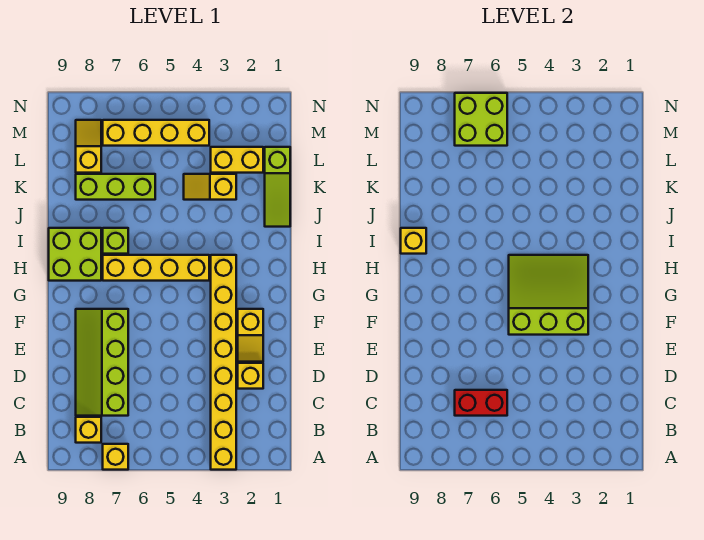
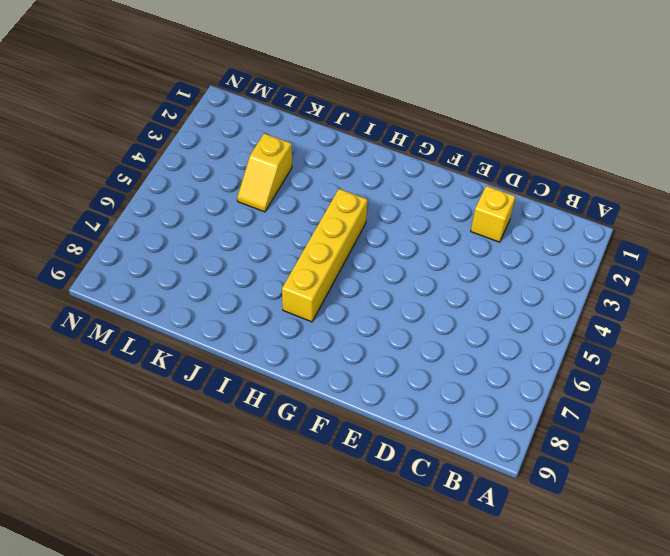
none -> yellow 1x8 brick [211,255,236,470]
none -> yellow 1x1 brick [103,444,128,470]
none -> yellow 1x1 brick [76,417,101,443]

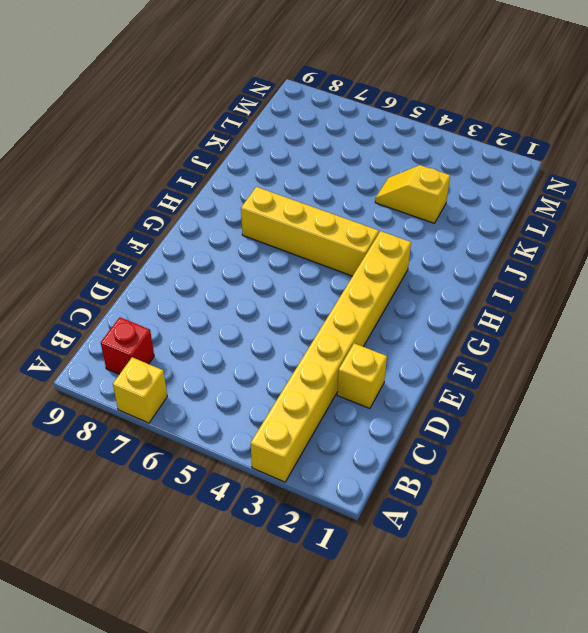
red 1x1 brick [101,317,154,374] -> yellow 1x1 brick [76,417,101,443]
none -> lime 2x4 slope [76,309,128,416]
none -> yellow 1x2 slope [238,309,263,362]
none -> lime 2x2 brick [49,228,101,281]

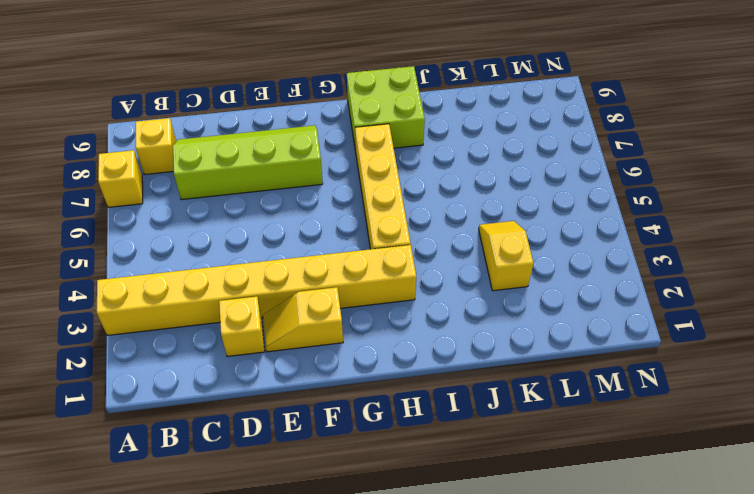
none -> lime 1x1 brick [103,228,128,254]
none -> lime 1x3 slope [265,147,290,227]
none -> lime 1x3 brick [76,174,155,200]

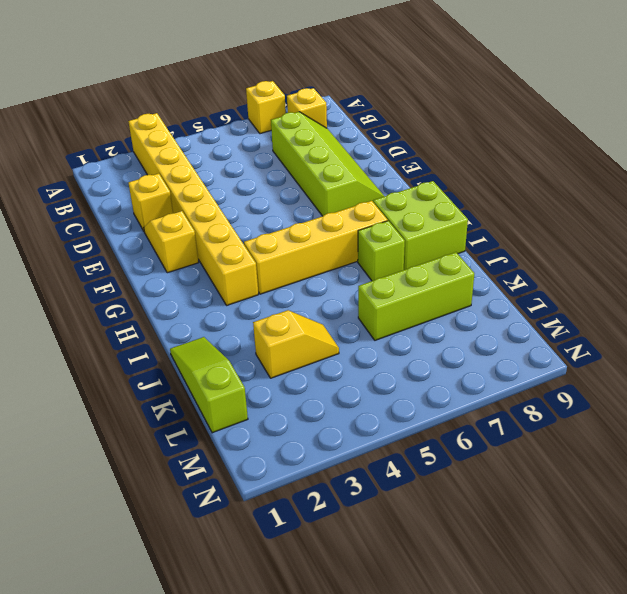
none -> yellow 1x2 brick [211,147,263,173]
none -> yellow 1x2 slope [76,120,101,173]
none -> yellow 1x4 brick [103,120,209,146]

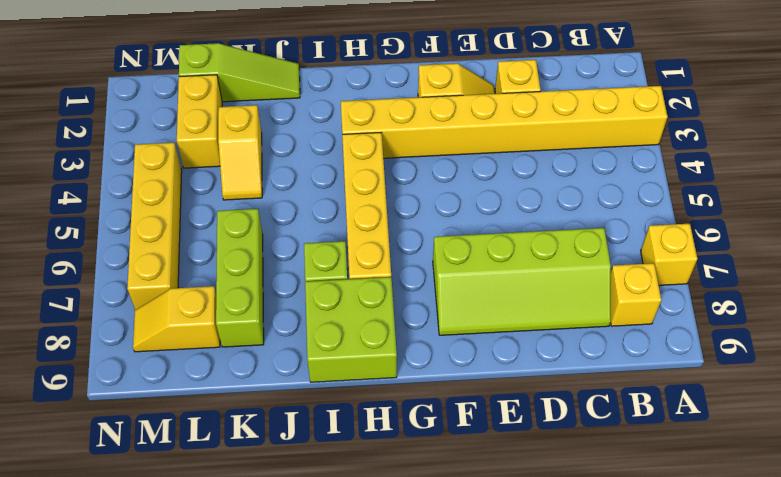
none -> red 1x2 brick [455,390,507,416]
none -> lime 3x3 slope [509,255,588,335]
none -> yellow 1x1 brick [401,228,426,254]

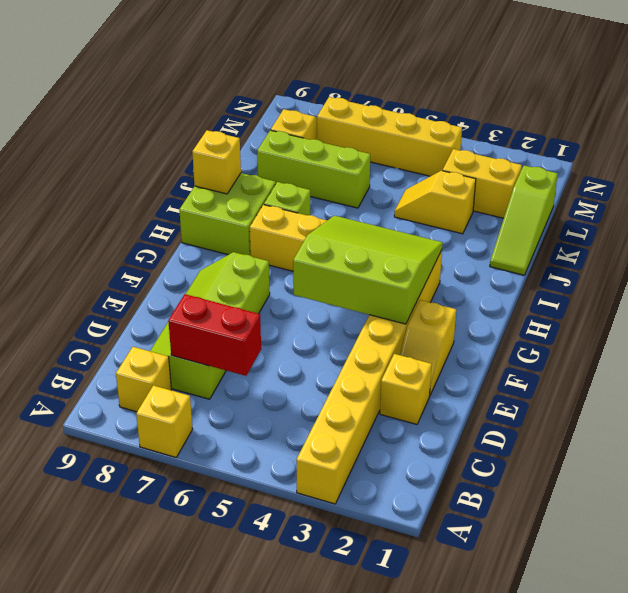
none -> lime 2x2 brick [455,93,507,146]

